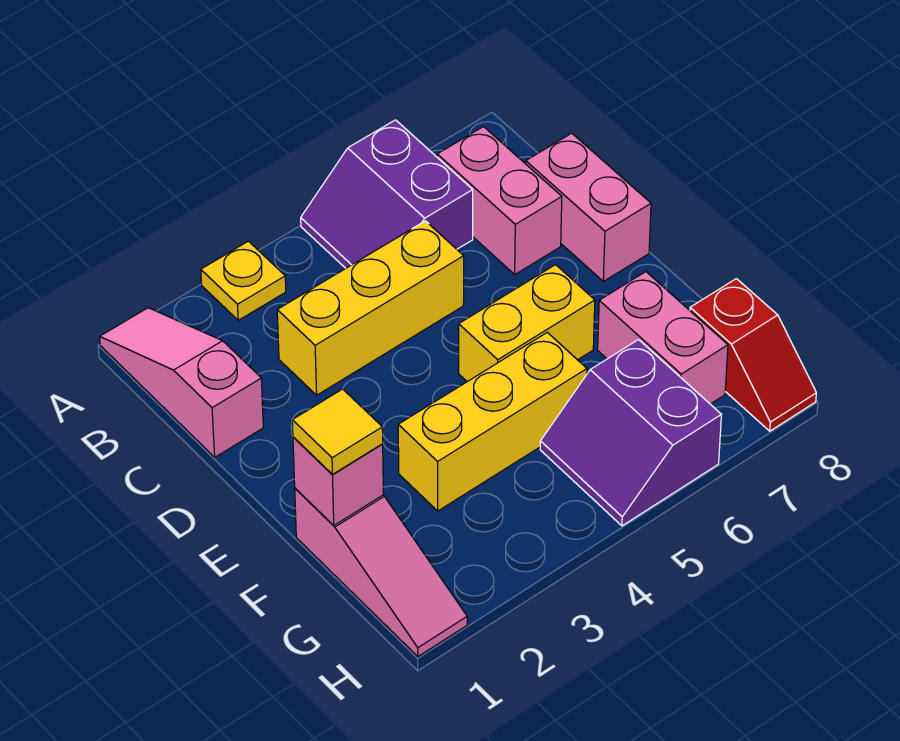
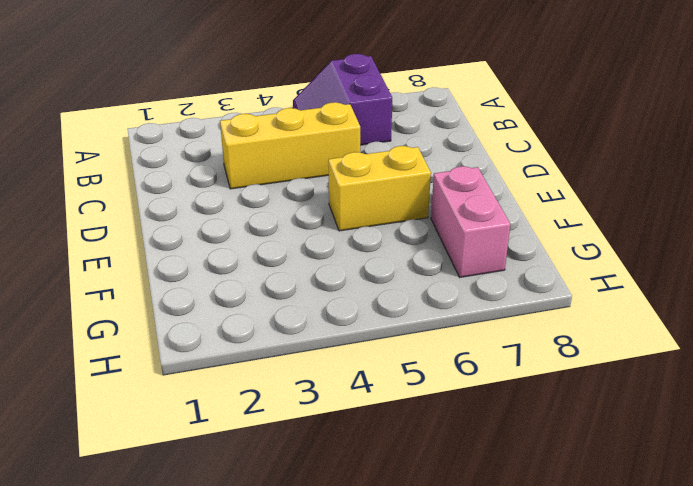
none -> pink 1x3 slope [100,308,263,457]
none -> yellow 1x1 plate [201,241,286,320]
none -> pink 1x2 brick [437,127,562,274]

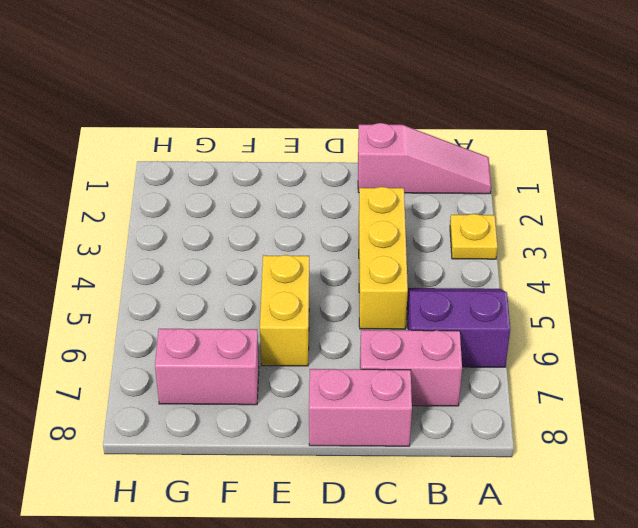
none -> pink 1x3 slope [295,488,467,657]
none -> yellow 1x3 brick [398,332,587,511]
none -> purple 2x2 slope [540,340,721,526]

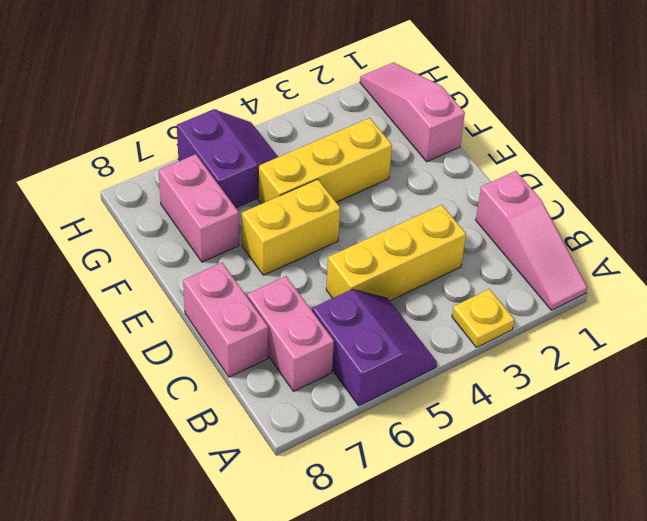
none -> red 1x2 slope [690,279,816,431]
none -> pink 1x1 brick [293,437,383,525]
none -> yellow 1x1 tile [292,389,383,474]

